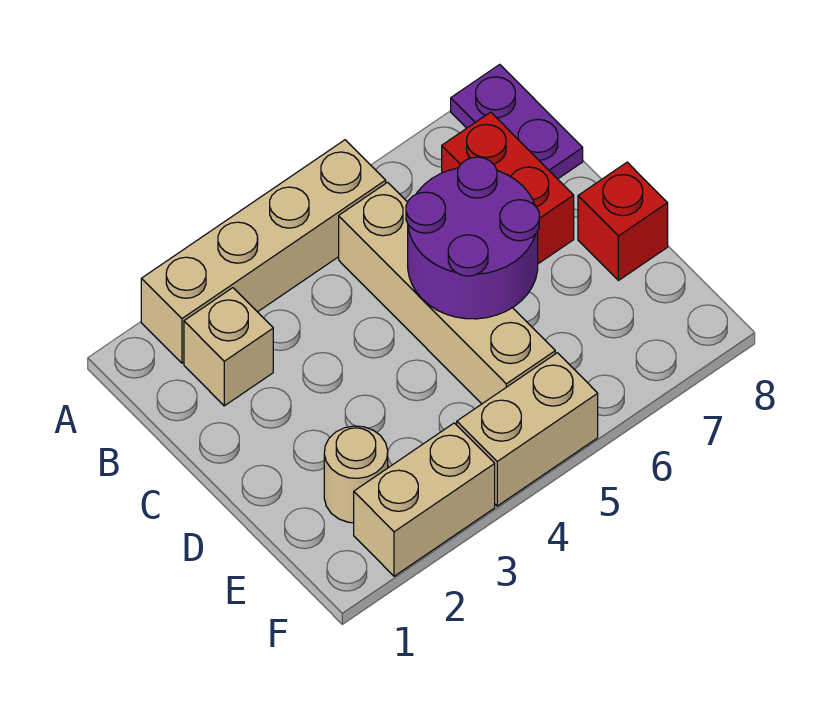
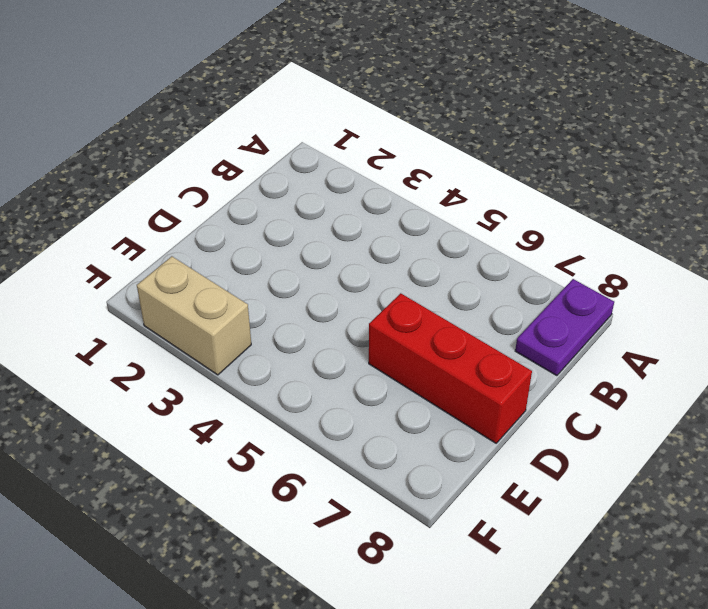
red 1x3 brick [369,293,532,443] -> red 1x1 brick [578,162,668,280]
none -> tan 1x4 brick [141,140,386,363]
none -> tan 1x1 brick [184,288,273,406]

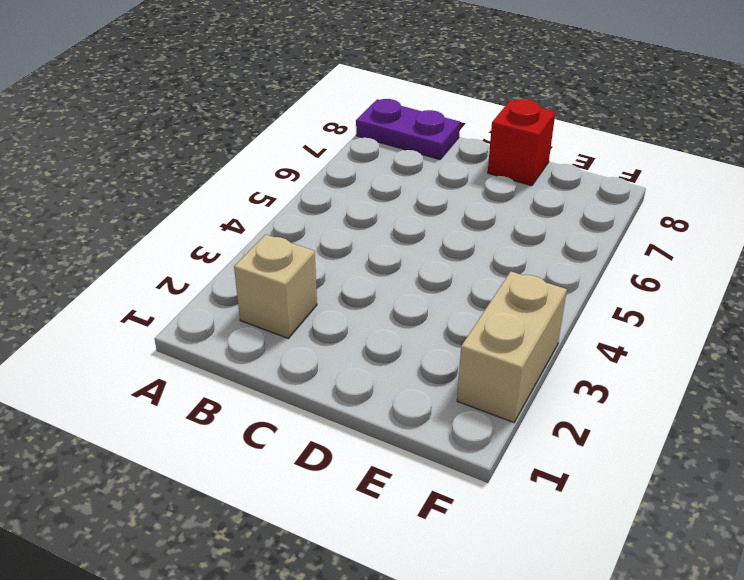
none -> tan 1x4 brick [141,140,386,363]
none -> tan 1x4 brick [339,182,555,404]

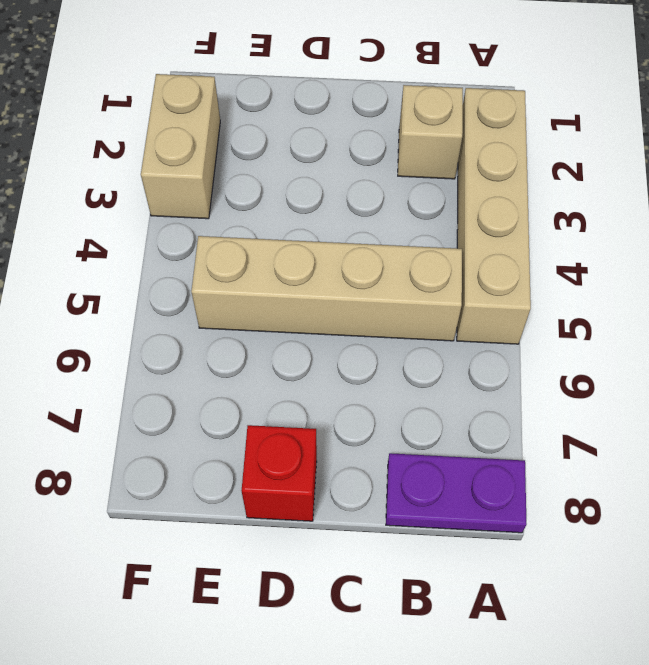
none -> red 1x2 brick [442,112,574,264]
none -> tan 1x1 round brick [324,426,388,523]

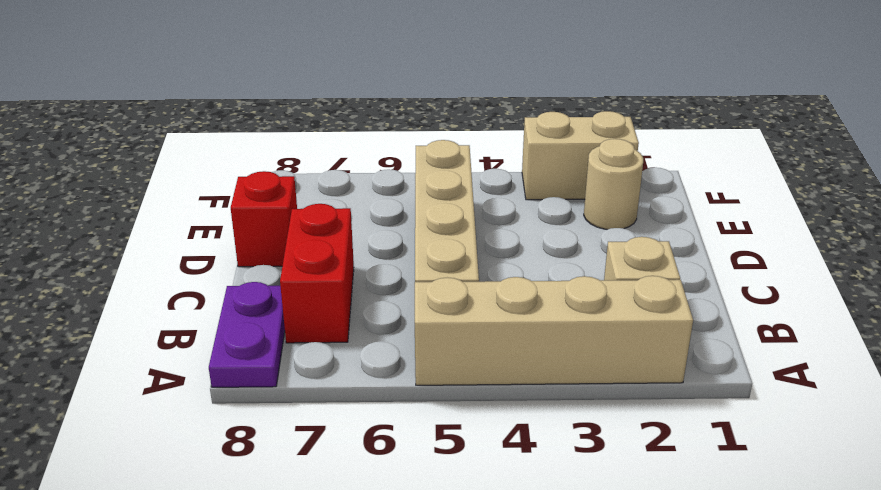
none -> tan 1x2 brick [457,353,598,506]
none -> purple 2x2 round brick [406,157,539,319]

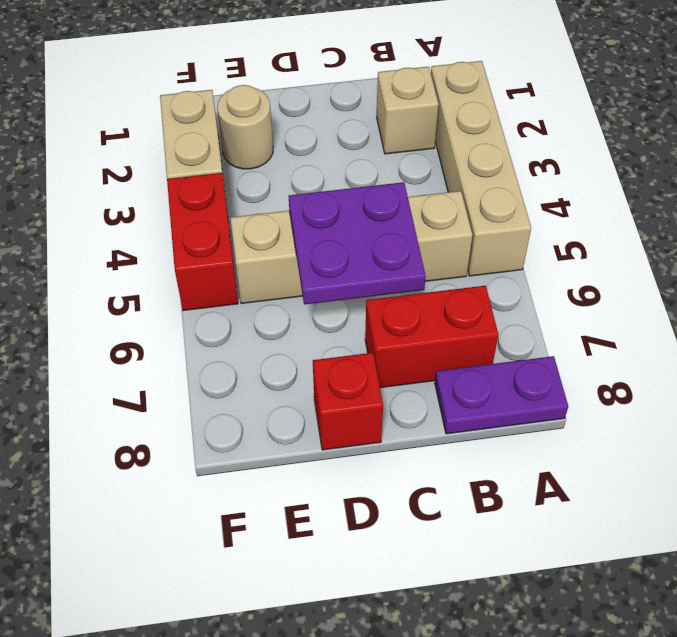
purple 2x2 plate [289,182,426,305] -> purple 2x2 round brick [406,157,539,319]
red 1x2 brick [167,173,238,311] -> tan 1x2 brick [457,353,598,506]

